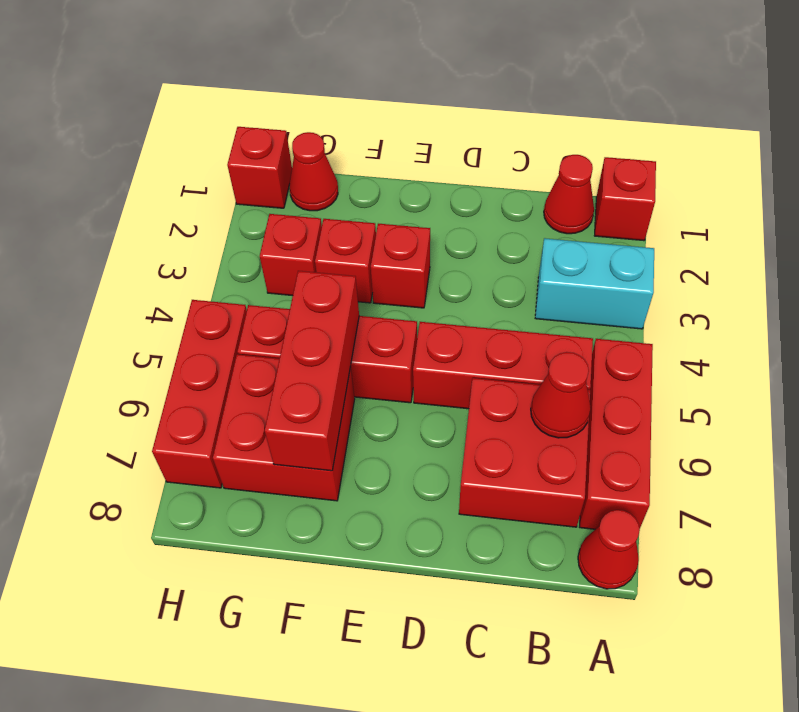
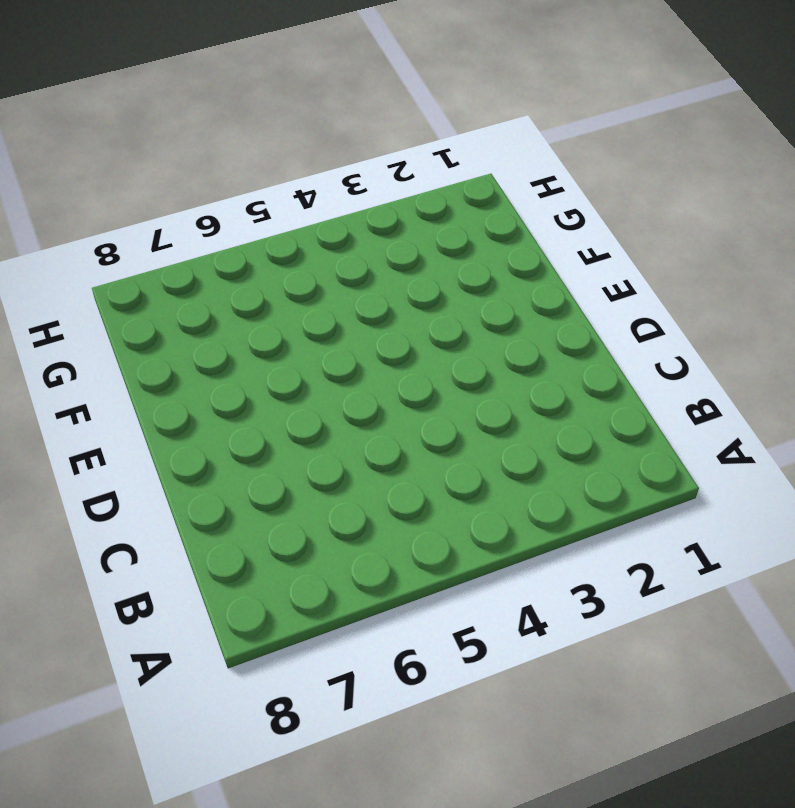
none -> red 1x1 brick [595,157,656,241]
none -> cyan 1x2 brick [535,238,654,329]
none -> red 1x3 brick [580,339,653,529]

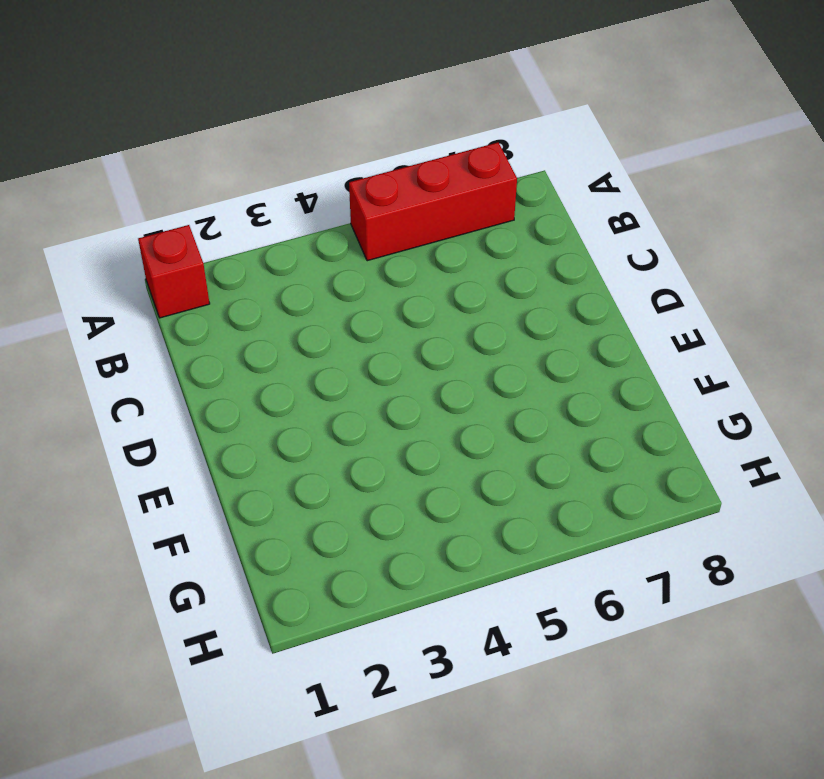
none -> cyan 1x2 brick [535,238,654,329]
none -> red 1x1 cone [578,510,640,589]
none -> red 1x1 cone [544,155,594,234]

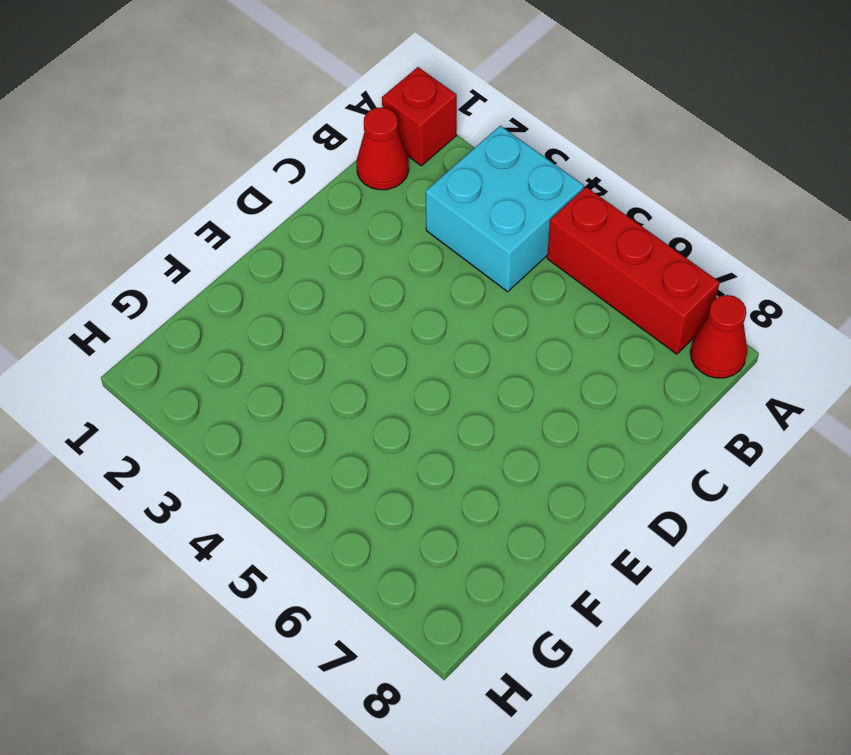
cyan 2x2 brick [426,126,584,292] -> cyan 1x2 brick [535,238,654,329]
none -> red 1x3 brick [413,322,593,409]
none -> red 2x2 brick [459,378,590,527]
none -> red 1x1 brick [371,224,430,308]

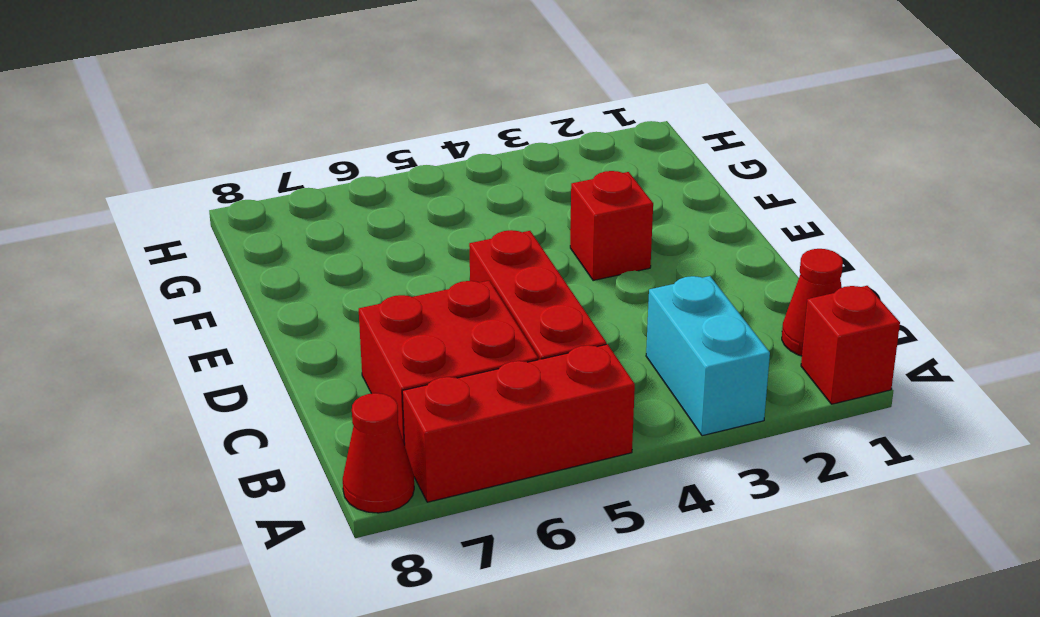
none -> red 1x3 brick [237,305,417,403]
none -> red 1x1 brick [315,219,376,303]
none -> red 2x2 brick [213,354,355,501]

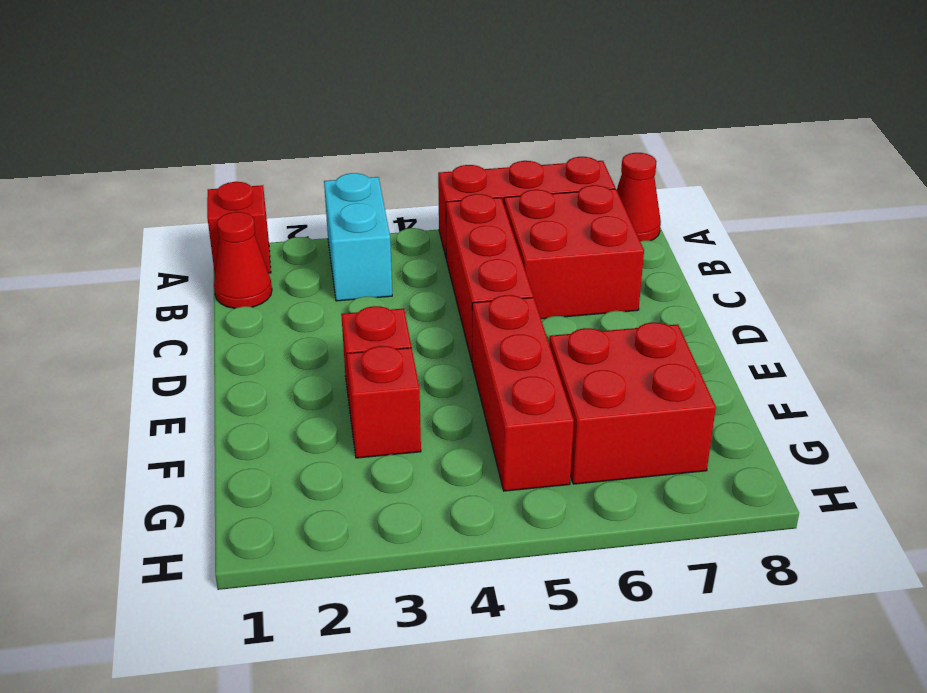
none -> red 1x1 cone [289,132,338,211]
none -> red 1x1 brick [260,214,322,296]
none -> red 1x1 brick [227,127,292,208]

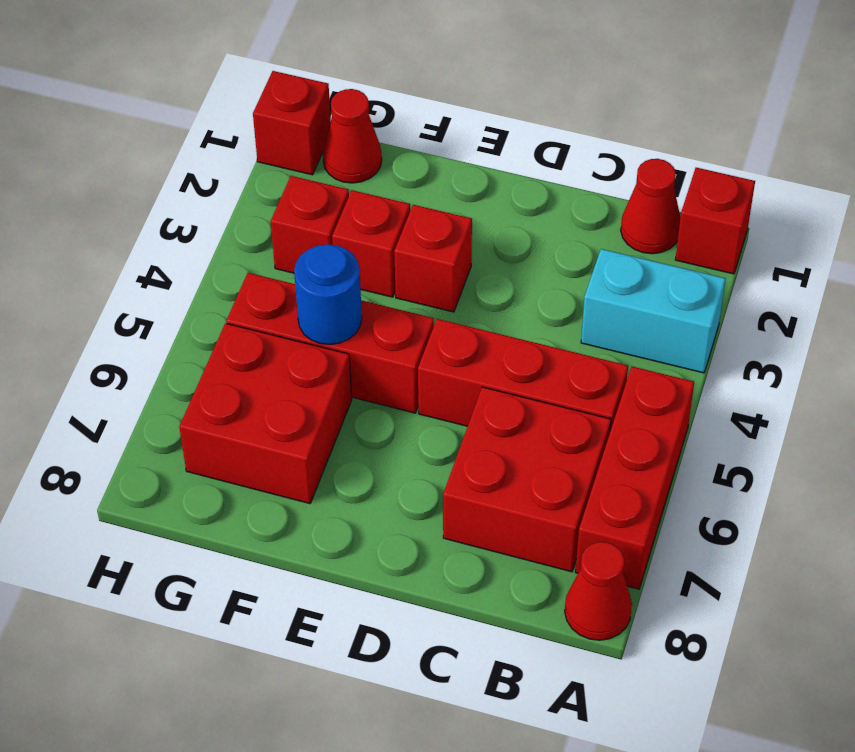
blue 1x1 round brick [294,244,362,345] -> red 1x3 brick [265,271,359,471]
none -> red 1x3 brick [152,300,247,488]
none -> red 1x1 cone [531,352,591,438]

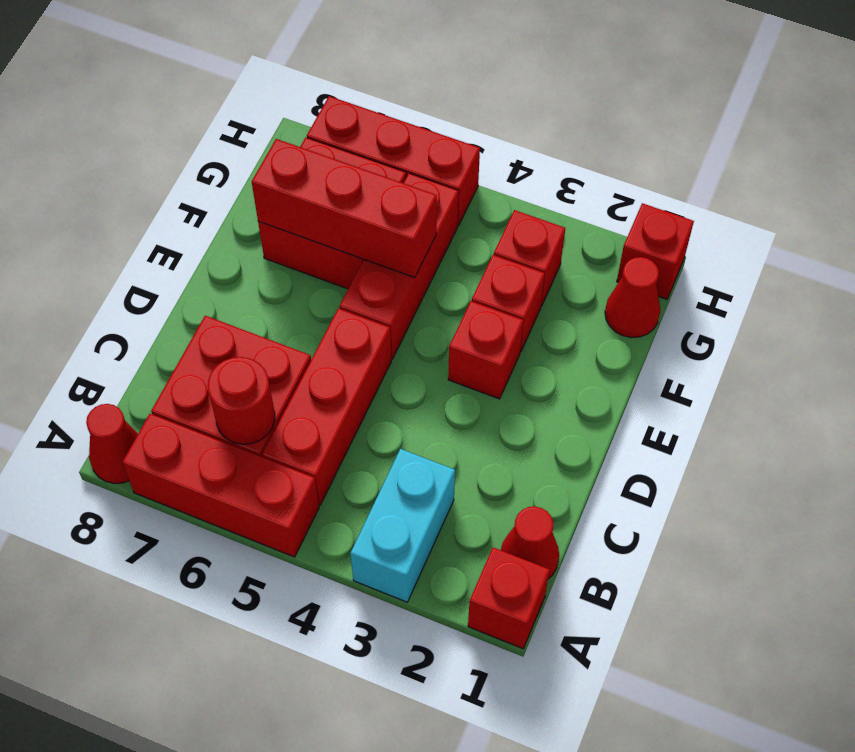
red 1x1 round brick [208,357,275,444] -> red 1x1 cone [531,352,591,438]

